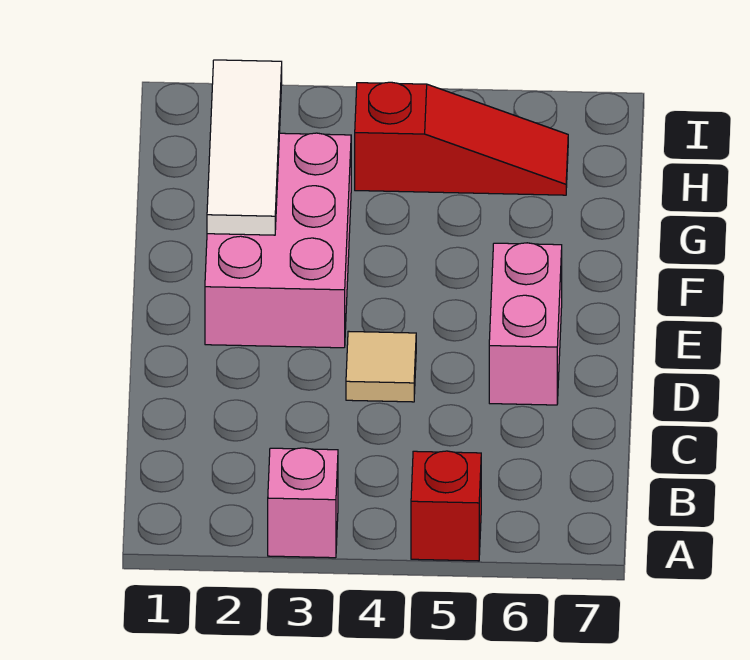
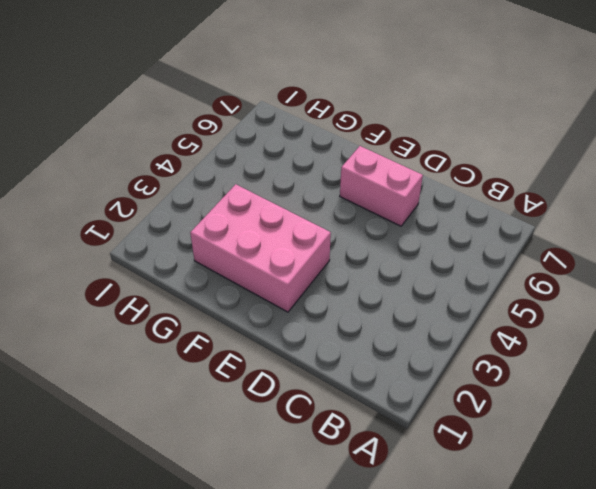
none -> pink 1x1 brick [268,448,338,558]
none -> red 1x1 brick [411,451,481,561]

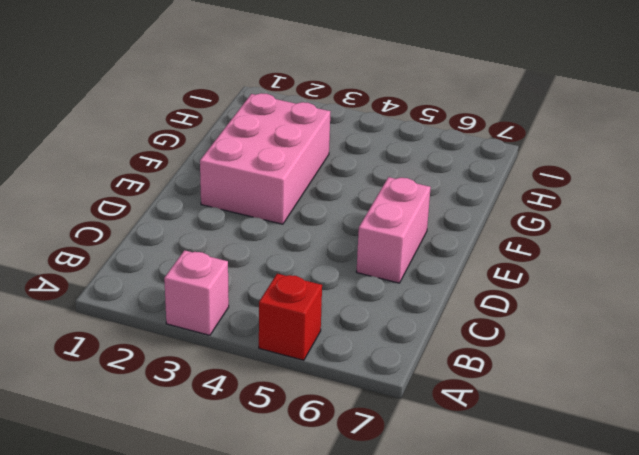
none -> tan 1x1 tile [346,331,416,402]
none -> red 1x3 slope [355,82,568,195]

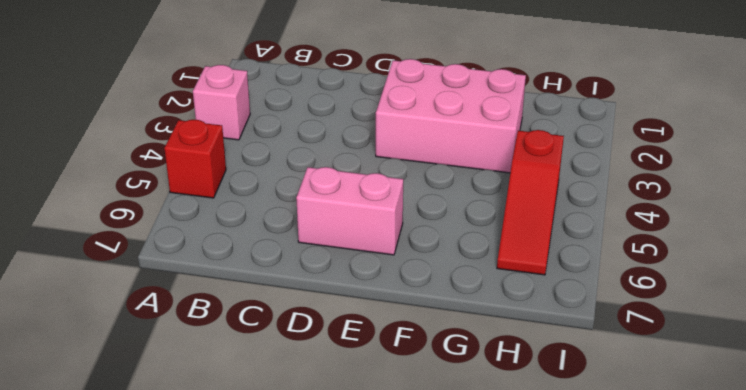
none -> tan 1x1 tile [346,331,416,402]
none -> white 1x3 tile [207,60,282,235]

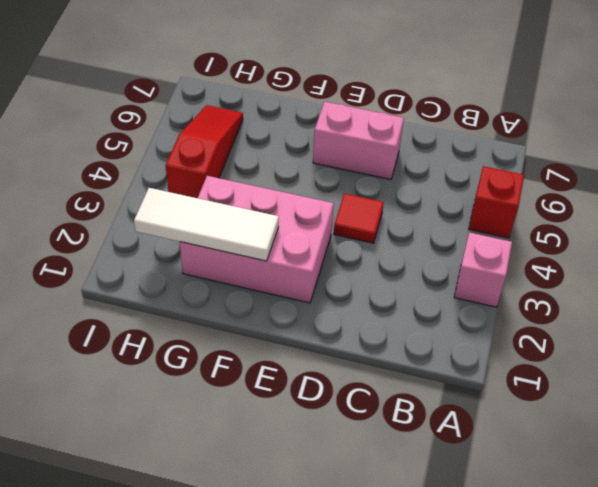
red 1x1 tile [334,193,384,243] -> tan 1x1 tile [346,331,416,402]

